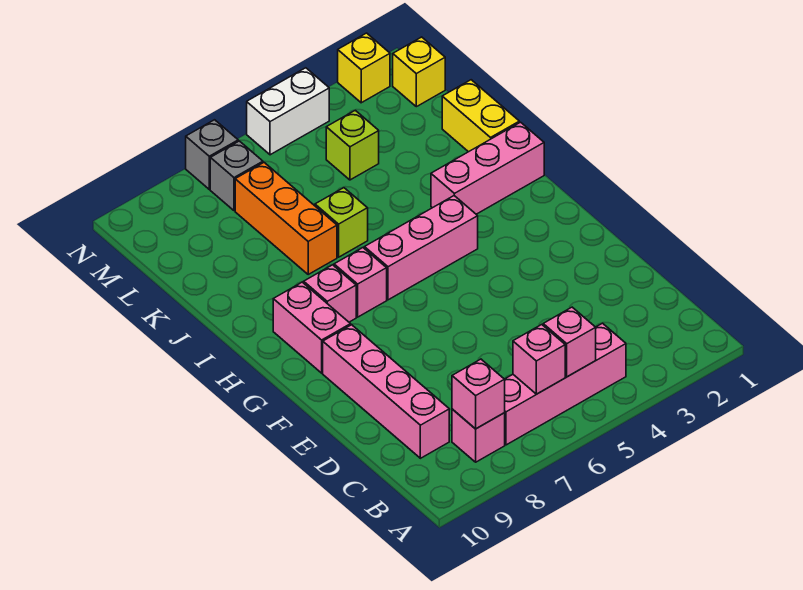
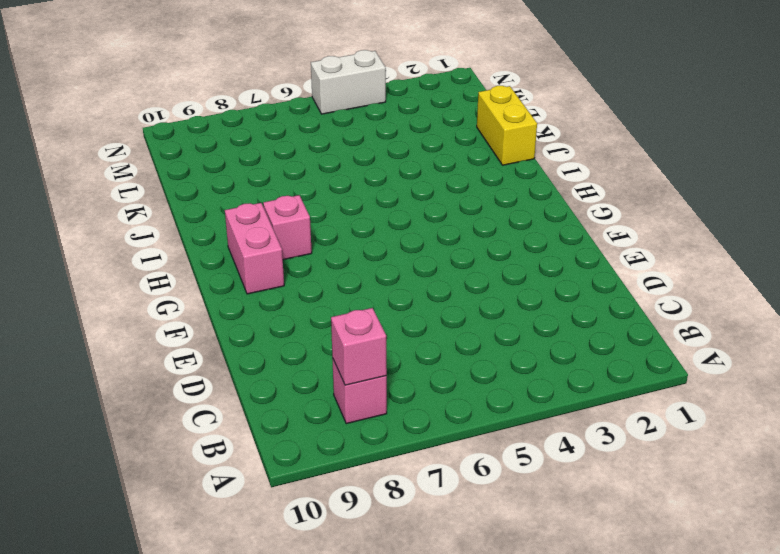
none -> pink 1x4 brick [505,323,626,445]
none -> pink 1x4 brick [323,325,449,458]
none -> pink 1x3 brick [364,196,478,300]

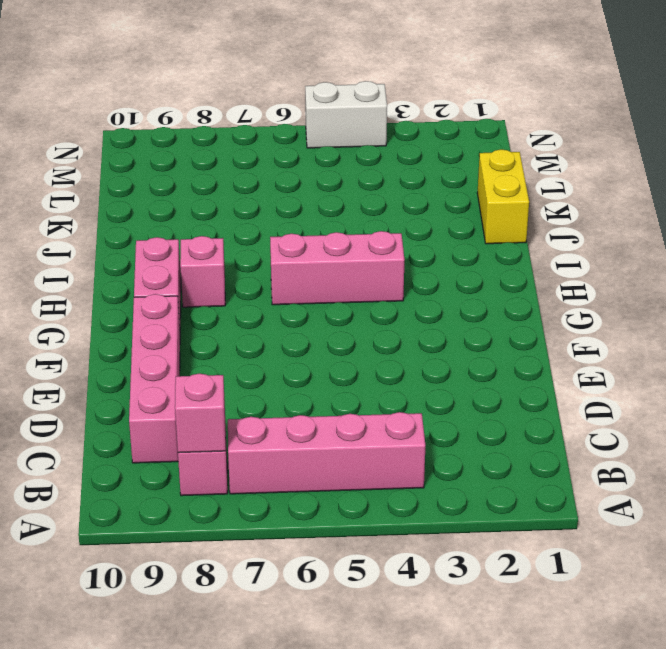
none -> pink 1x1 brick [334,248,387,317]
none -> pink 1x3 brick [431,122,544,214]
none -> lime 1x1 brick [315,188,368,257]

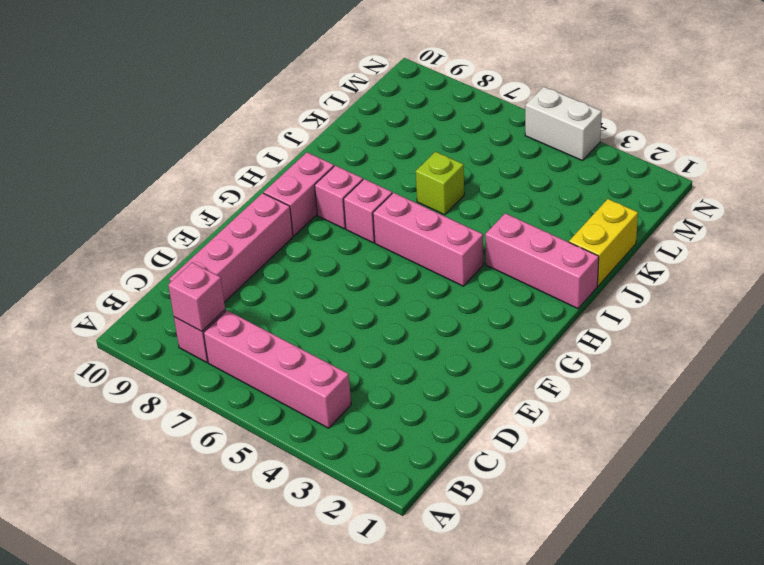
none -> orange 1x3 brick [235,163,337,274]
none -> lime 1x1 brick [326,110,379,180]
none -> yellow 1x1 brick [393,37,445,107]

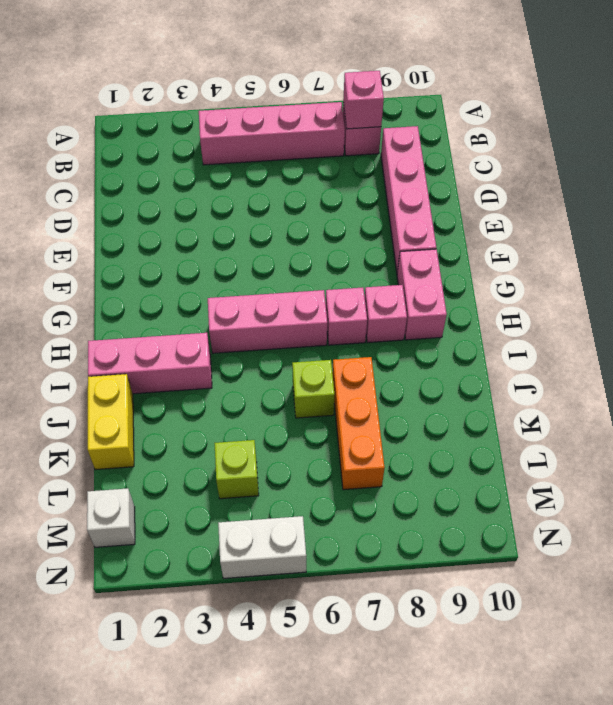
white 1x1 brick [87,488,135,547] -> yellow 1x1 brick [393,37,445,107]
none -> grey 1x1 brick [210,141,263,211]
none -> yellow 1x1 brick [338,33,390,103]
none -> grey 1x1 brick [186,120,238,189]

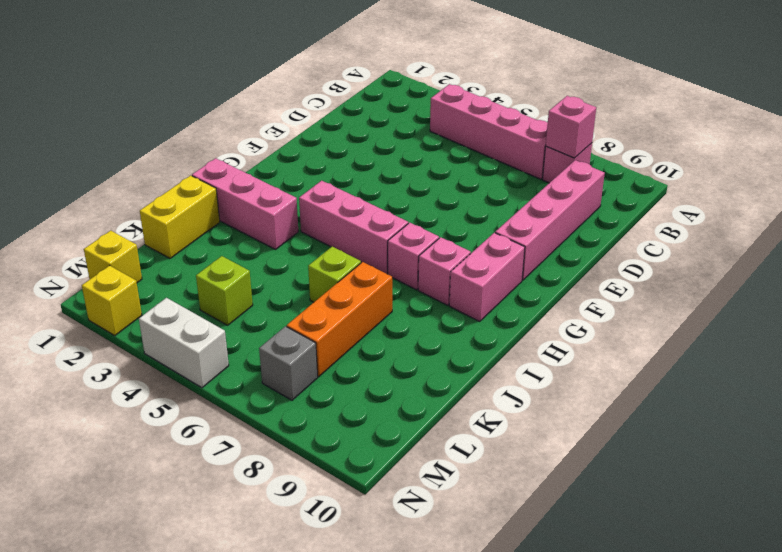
none -> grey 1x1 brick [186,120,238,189]
none -> pink 1x1 brick [543,307,596,377]
none -> pink 1x1 brick [513,325,565,394]

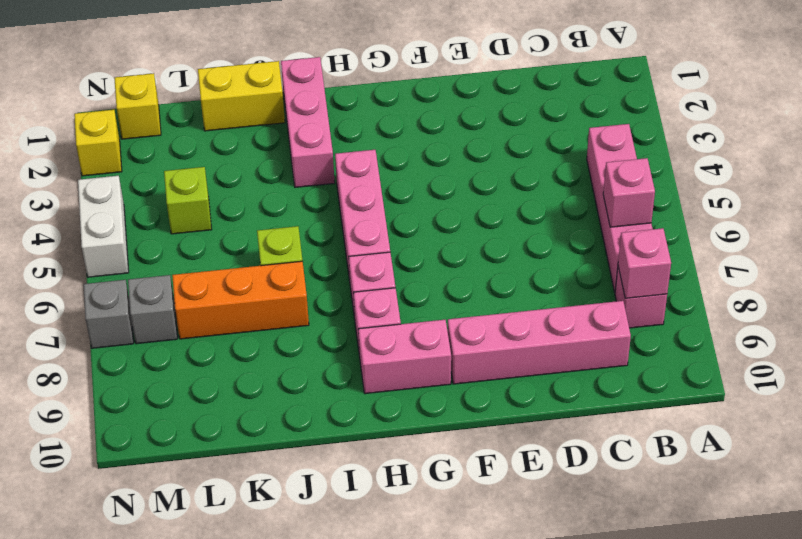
none -> pink 1x1 brick [543,307,596,377]

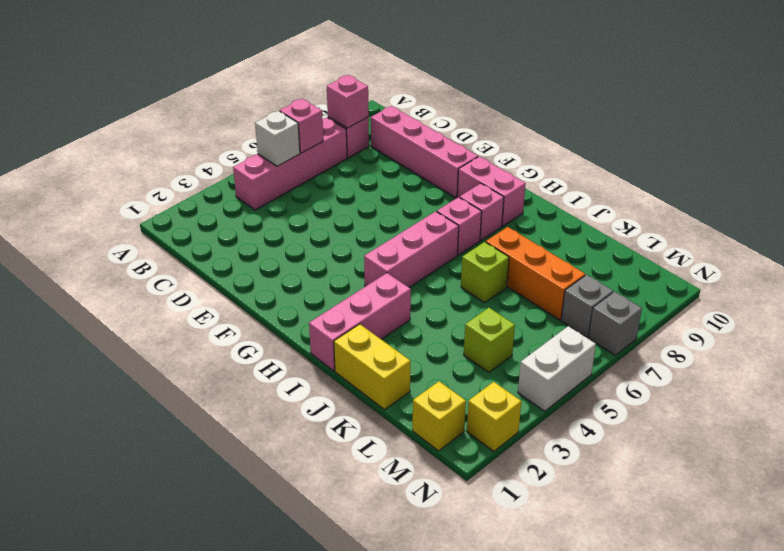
white 1x1 brick [255,111,300,166] -> pink 1x1 brick [543,307,596,377]

